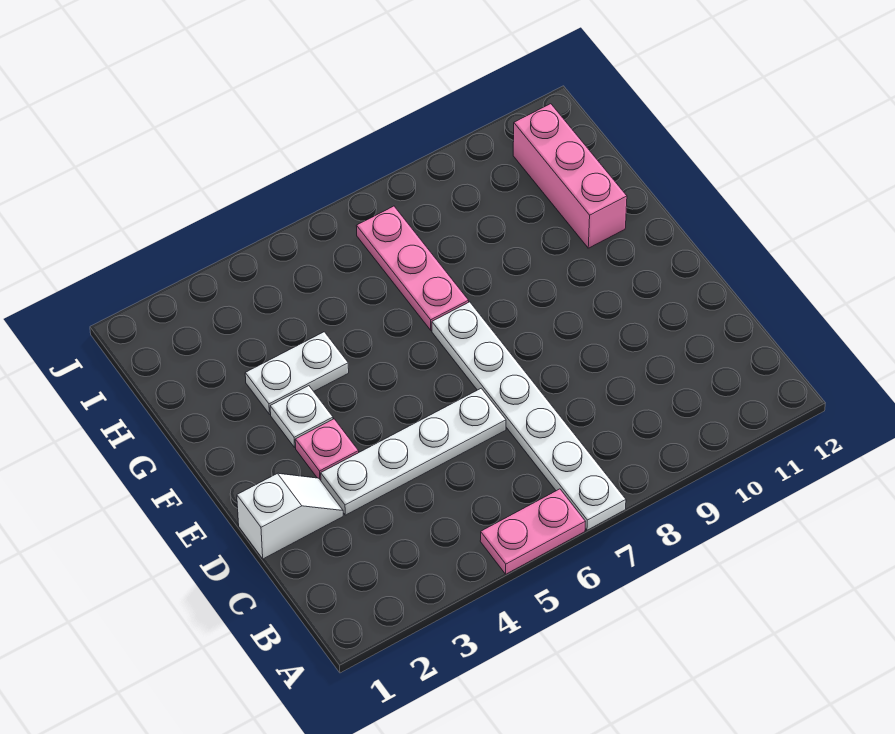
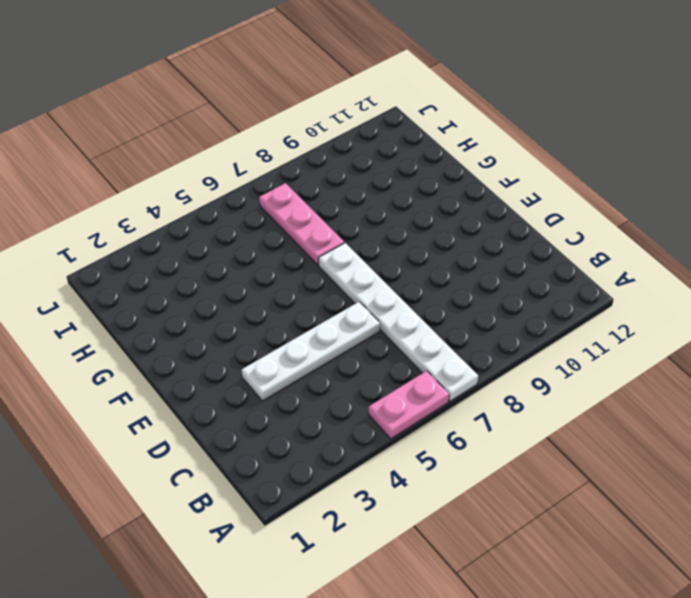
none -> white 1x2 slope [237,473,343,559]
none -> pink 1x1 plate [295,419,359,480]

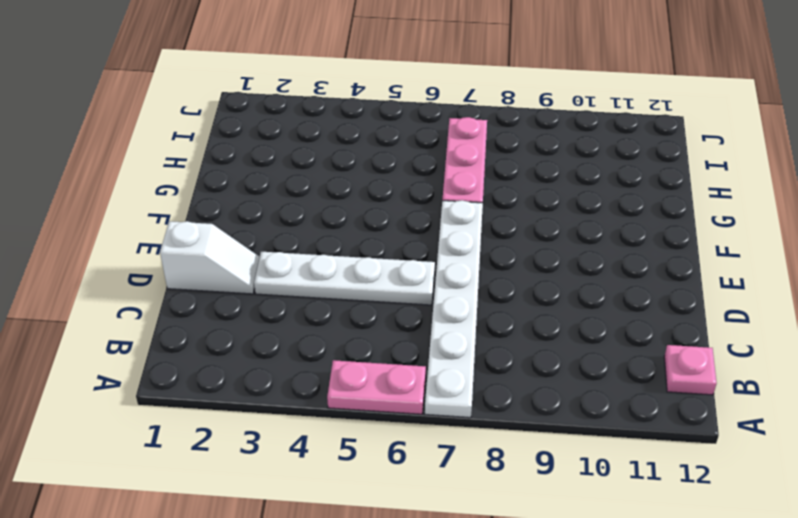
pink 1x1 plate [664,345,717,395] -> pink 1x1 plate moved to [295,419,359,480]
none -> white 1x1 plate [270,386,333,447]
none -> white 1x2 plate [245,332,349,414]

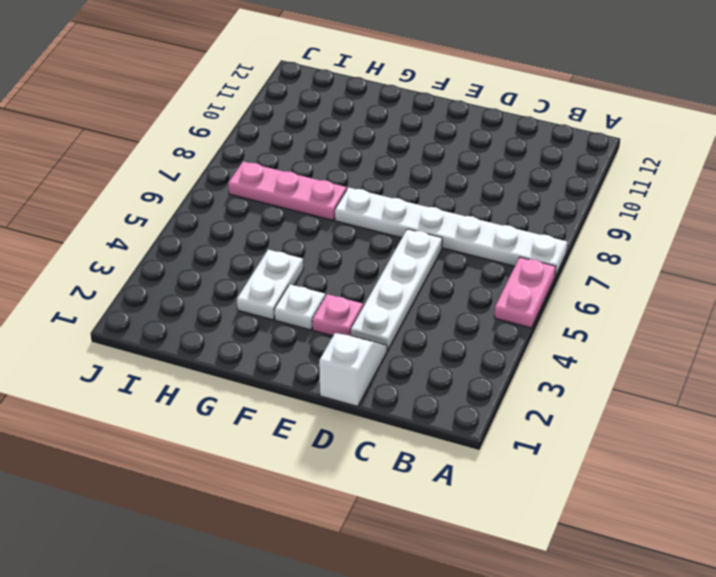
none -> pink 1x3 brick [513,104,627,248]

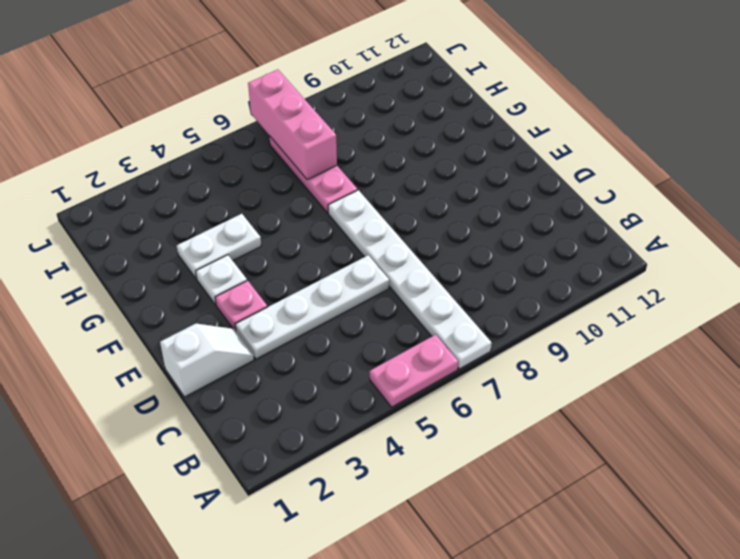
pink 1x3 brick [248,69,337,180] -> pink 1x3 brick moved to [513,104,627,248]

